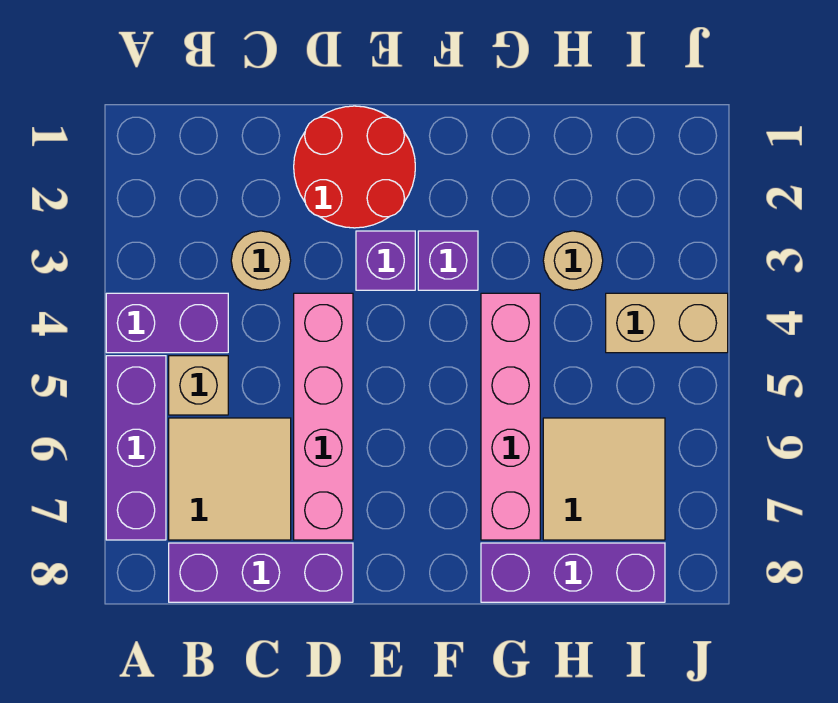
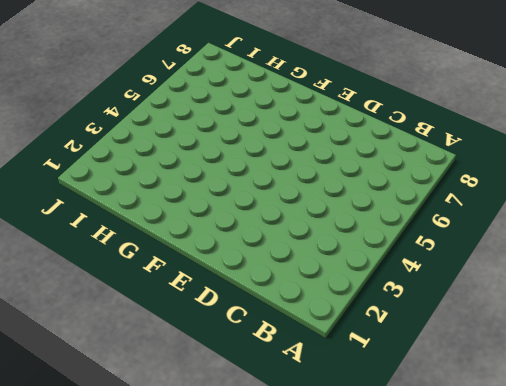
none -> purple 1x2 brick [106,293,228,353]
none -> purple 1x3 brick [106,356,166,540]
none -> tan 1x1 brick [169,356,228,415]

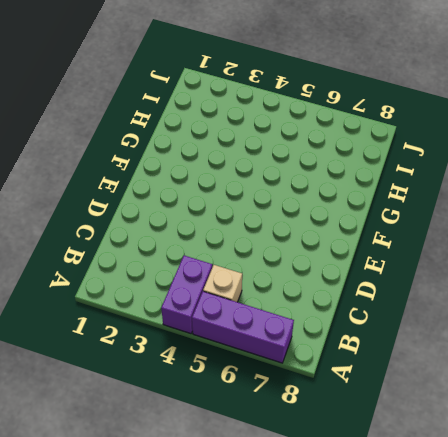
none -> tan 2x2 tile [169,418,291,540]
none -> purple 1x3 brick [169,543,353,602]
none -> tan 1x1 round brick [231,231,291,290]

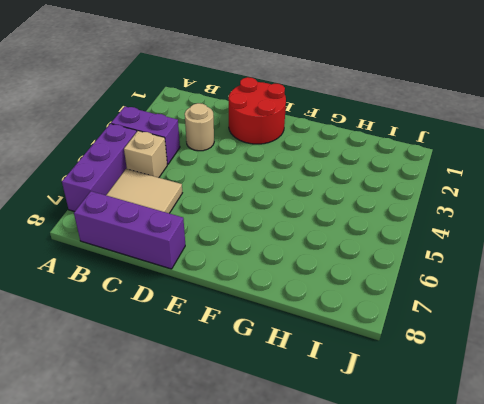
none -> pink 1x4 brick [294,293,353,540]
none -> purple 1x1 brick [356,231,415,290]
none -> purple 1x1 brick [418,231,478,290]

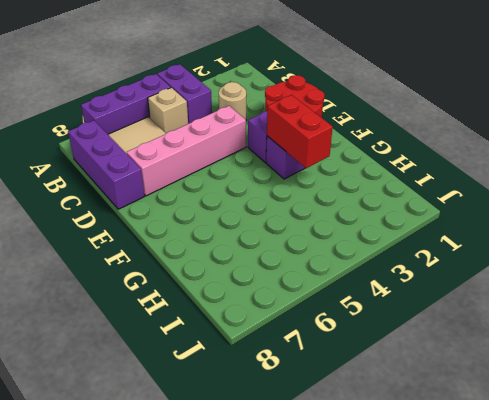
red 1x2 brick [267,95,333,168] -> none
none -> pink 1x4 brick [481,293,540,540]
none -> purple 1x3 brick [481,543,665,602]
none -> tan 1x1 round brick [543,231,603,290]

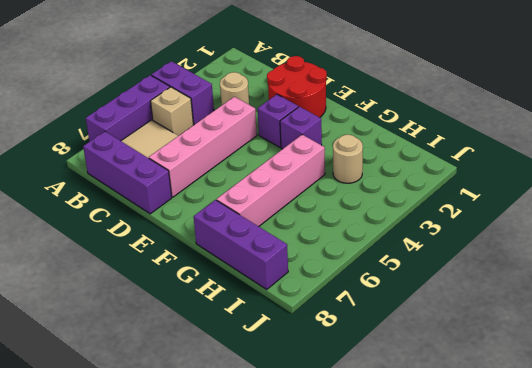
none -> tan 2x2 tile [543,418,665,540]
none -> tan 1x2 brick [606,293,728,353]

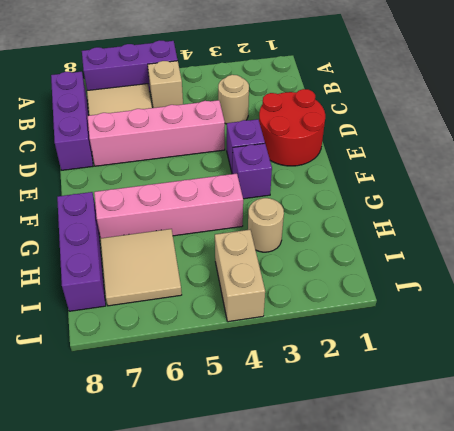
none -> purple 1x2 brick [106,293,228,353]

